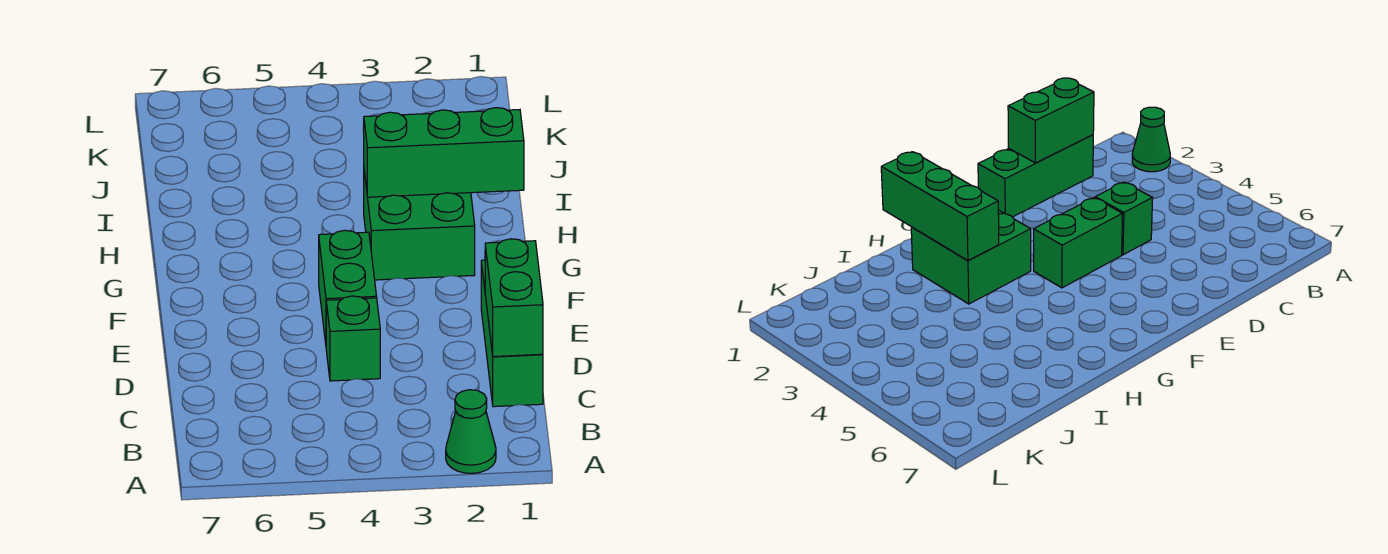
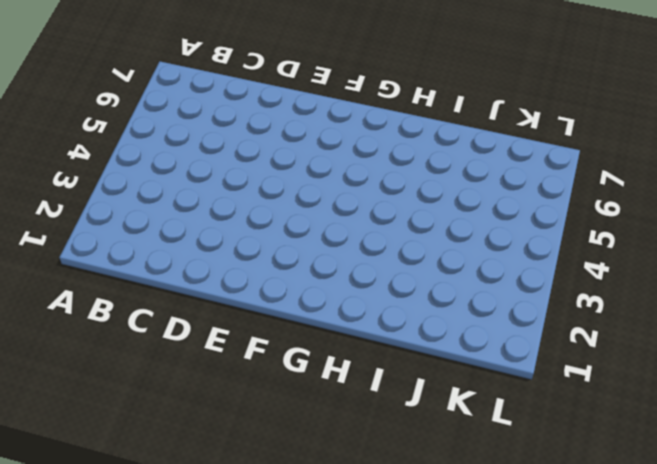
none -> green 1x1 cone [446,390,496,473]
none -> green 1x3 brick [481,260,543,407]

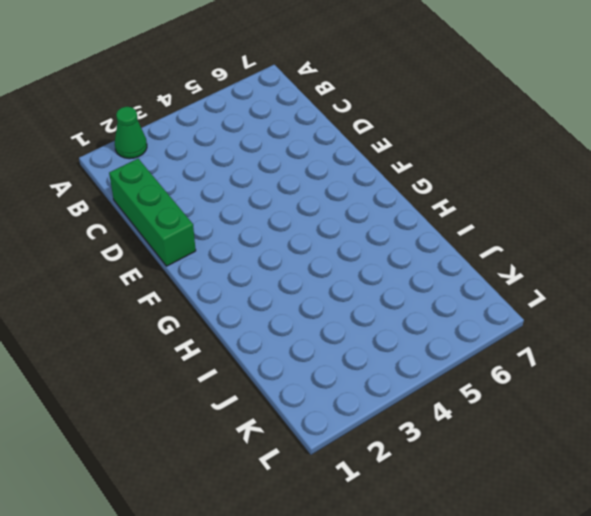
none -> green 1x1 brick [326,296,380,381]
none -> green 1x2 brick [319,230,377,343]

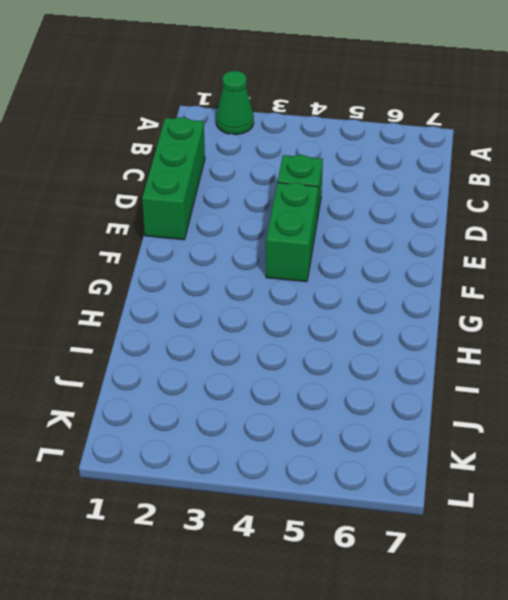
none -> green 2x2 brick [364,172,475,280]
none -> green 1x2 brick [485,239,543,357]

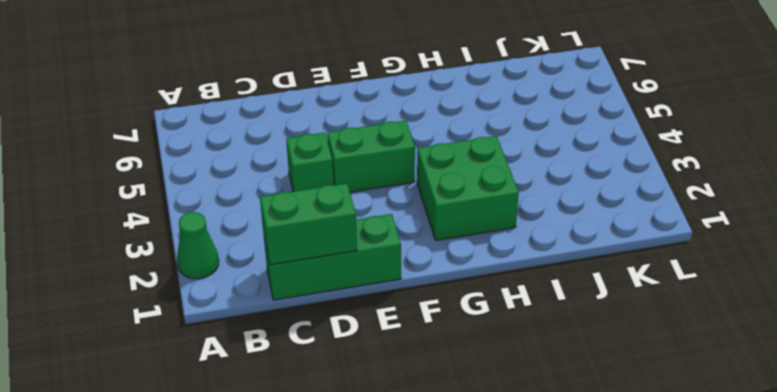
none -> green 1x3 brick [364,108,524,197]

